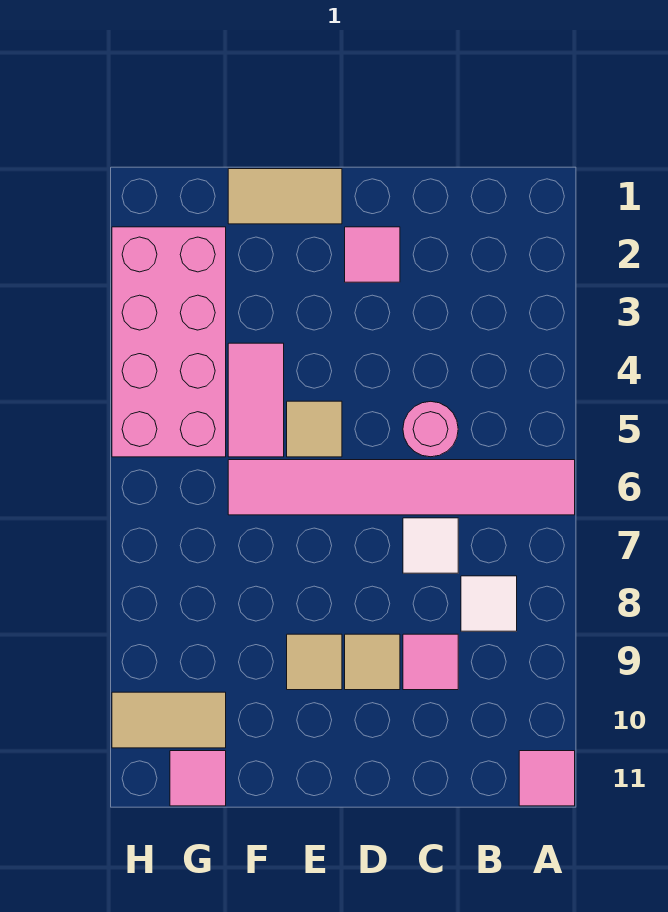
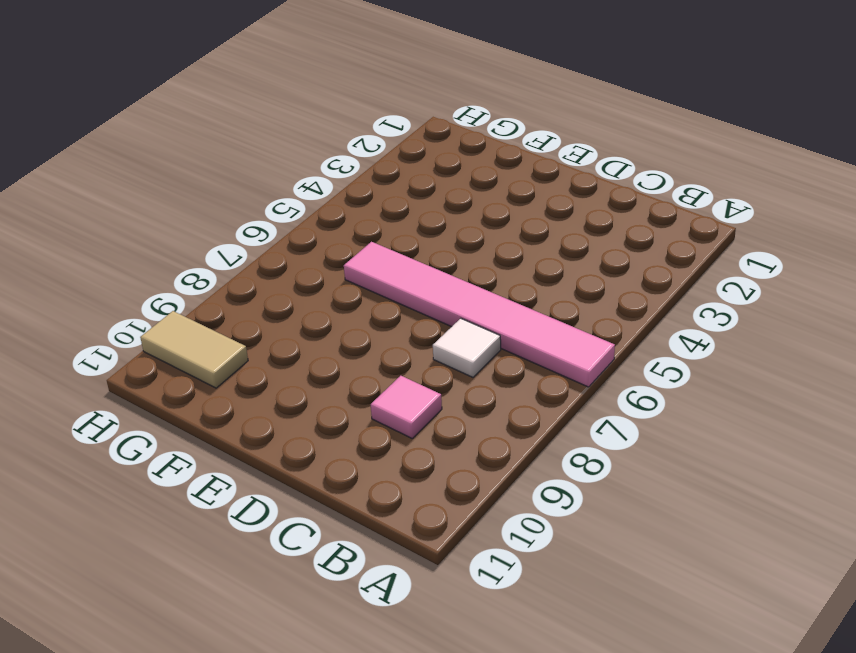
none -> pink 1x1 tile [519,751,575,806]
none -> white 1x1 tile [461,576,517,631]
none -> pink 1x1 round brick [403,401,458,457]

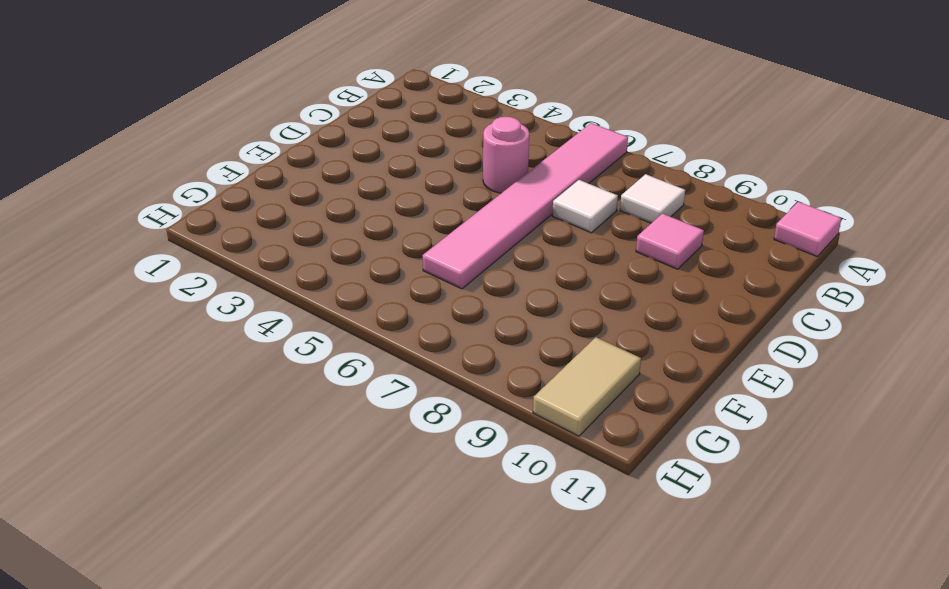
none -> pink 1x1 tile [345,227,400,282]
none -> tan 1x1 tile [345,634,400,690]
none -> tan 1x2 tile [228,169,342,224]

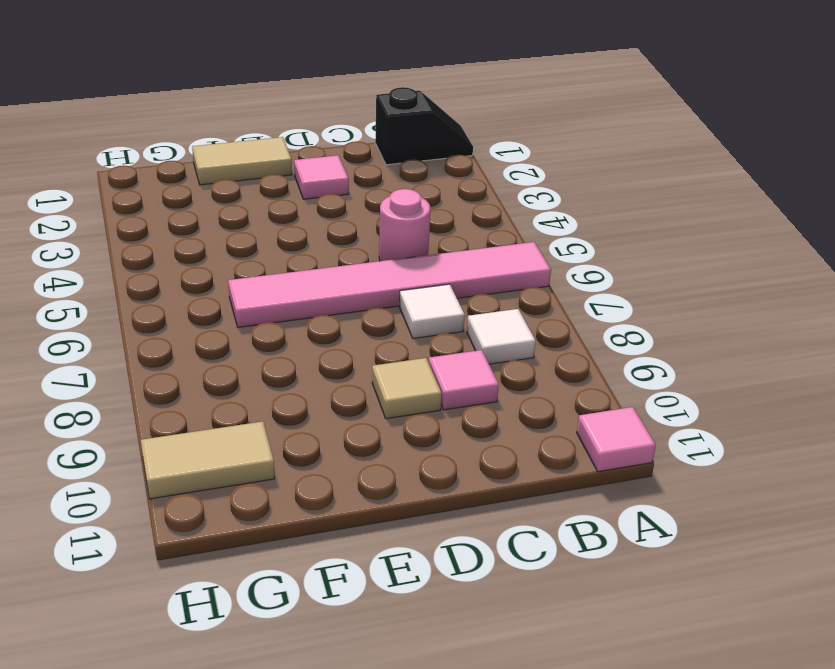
black 1x2 slope [375,87,473,165] -> none
none -> tan 1x1 tile [287,401,342,457]
none -> tan 1x1 tile [287,634,342,690]
none -> pink 1x2 tile [228,343,284,457]

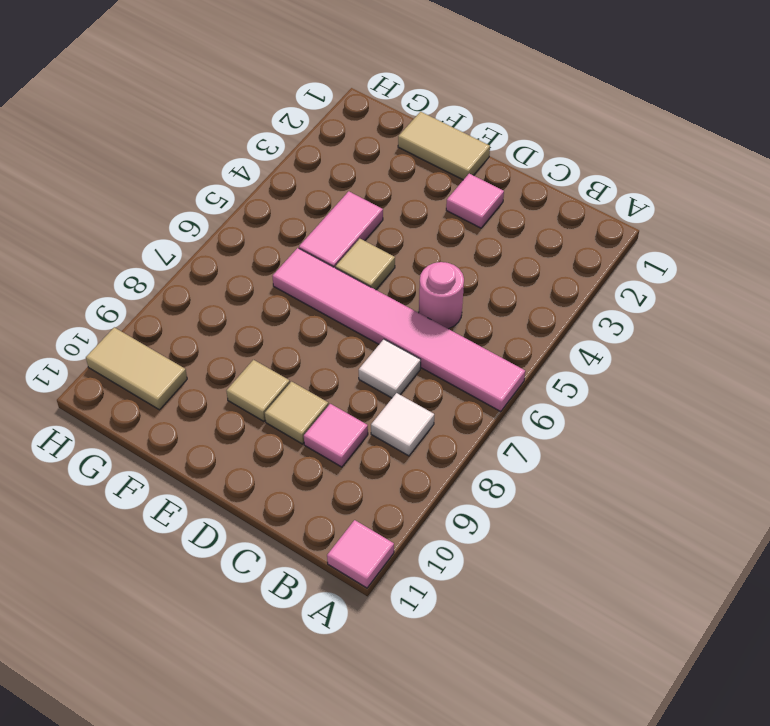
none -> pink 2x4 brick [112,227,226,457]
none -> pink 1x1 tile [170,751,226,806]

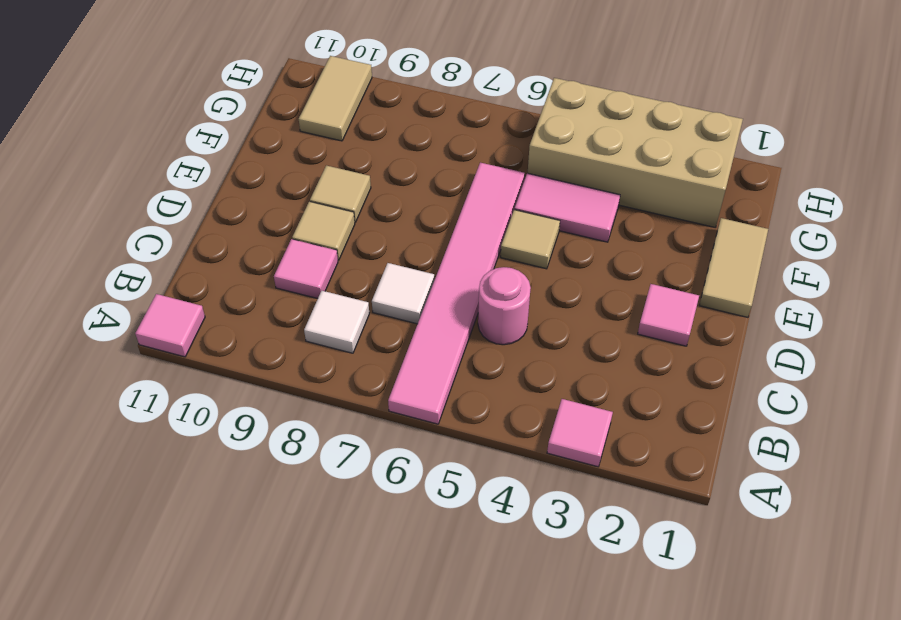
pink 1x1 tile [547,399,613,467] -> pink 1x1 tile moved to [170,751,226,806]
tan 2x4 brick [528,78,743,228] -> pink 2x4 brick [112,227,226,457]

